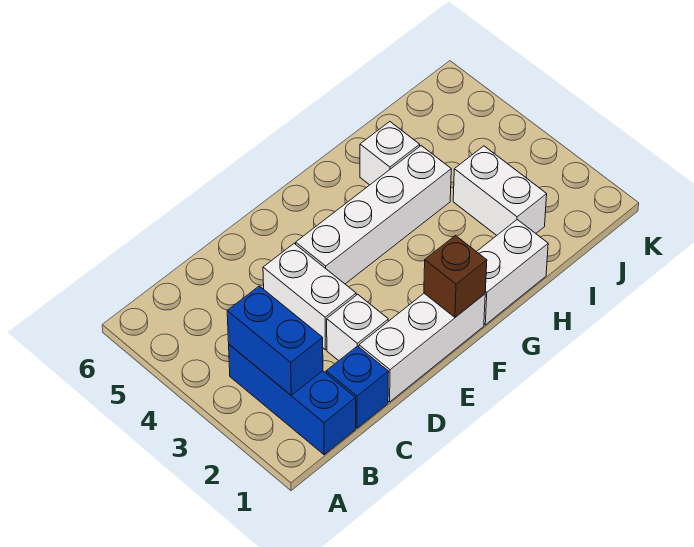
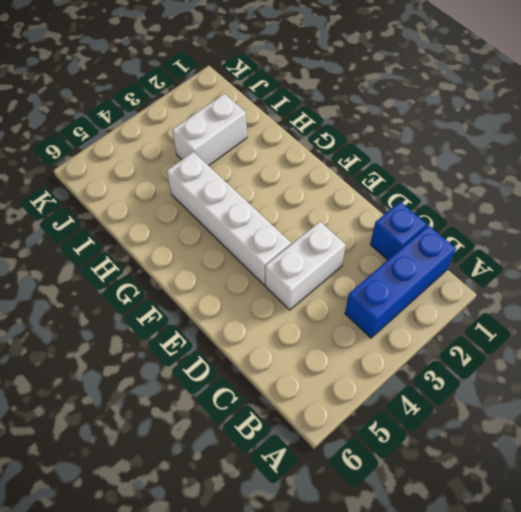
none -> white 1x3 brick [359,294,485,402]
none -> white 1x1 brick [327,294,388,361]

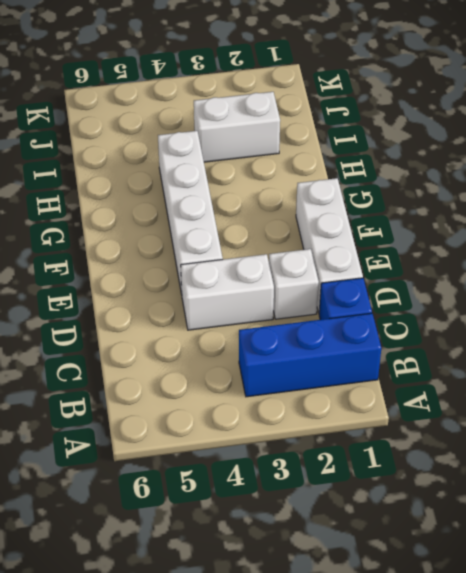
none -> white 1x2 brick [477,220,548,325]
none -> white 1x1 brick [360,122,420,185]

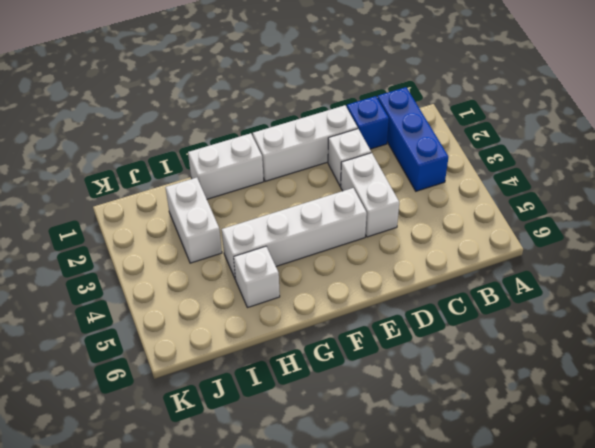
none -> blue 1x2 brick [227,286,323,395]
none -> brown 1x1 brick [424,236,487,317]

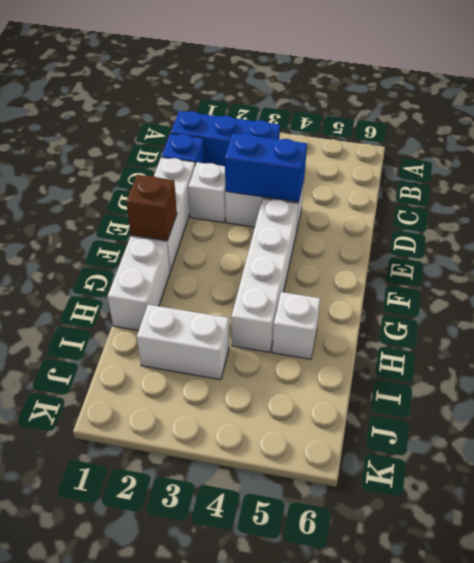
blue 1x2 brick [225,133,307,202] -> blue 1x2 brick moved to [227,286,323,395]

